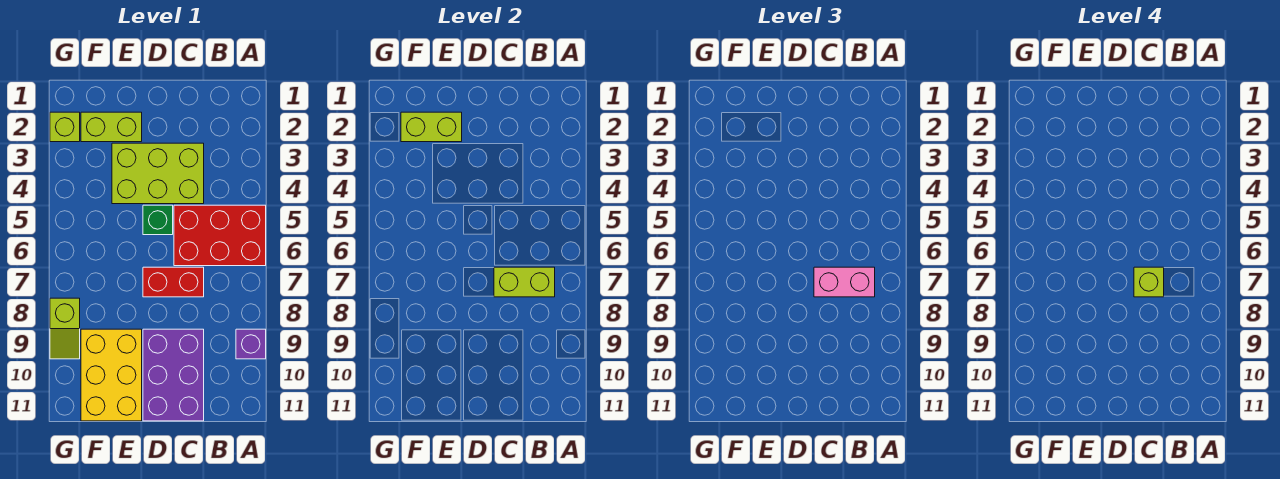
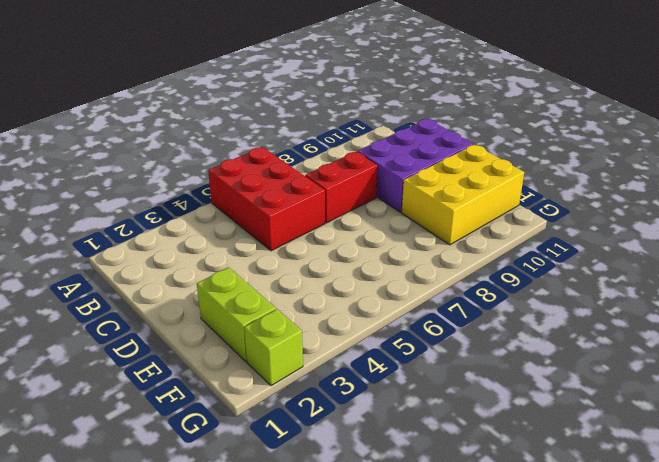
red 1x2 brick [305,151,378,223] -> red 1x2 brick turned to [143,267,204,297]
none -> purple 1x1 brick [236,329,266,359]
none -> lime 2x3 brick [112,143,204,204]
none -> green 1x1 brick [143,205,173,235]

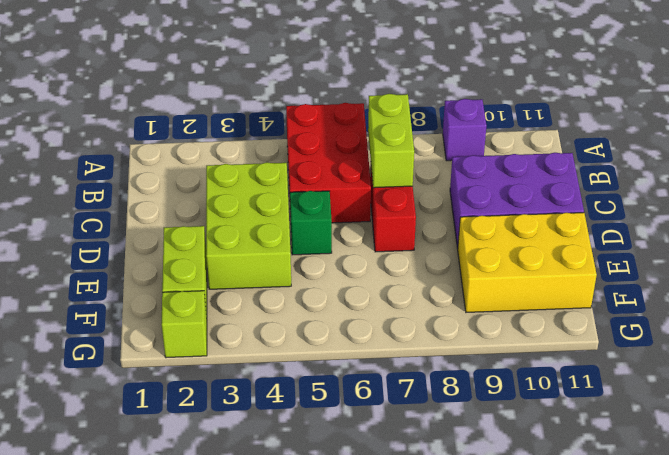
none -> lime 1x2 slope [50,298,80,359]
none -> lime 1x2 brick [401,112,462,142]
none -> pink 1x2 brick [814,267,875,297]

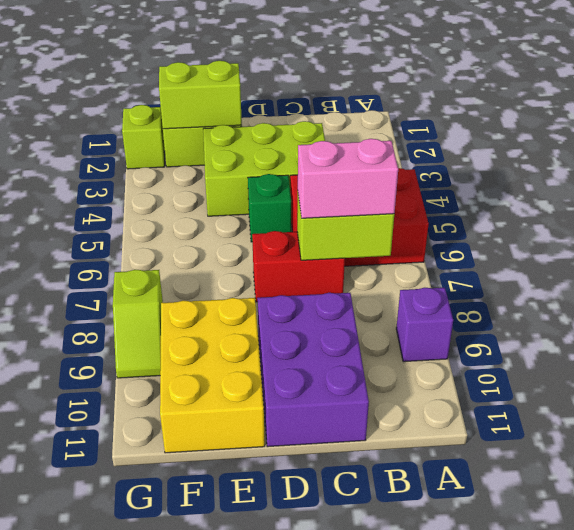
none -> lime 1x1 brick [1134,267,1164,297]

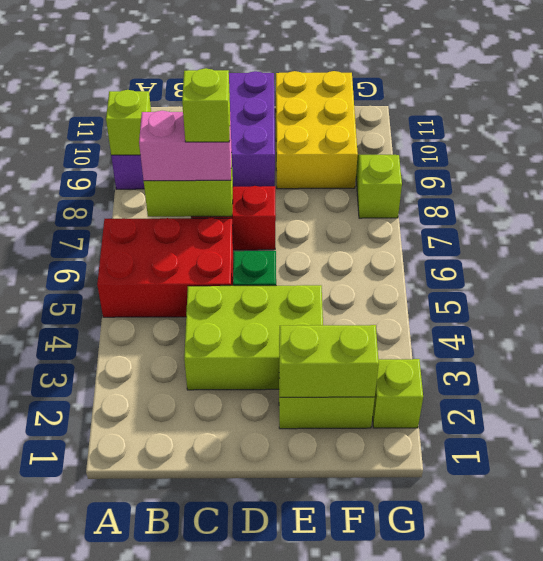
lime 1x1 brick [106,90,151,155] -> none

